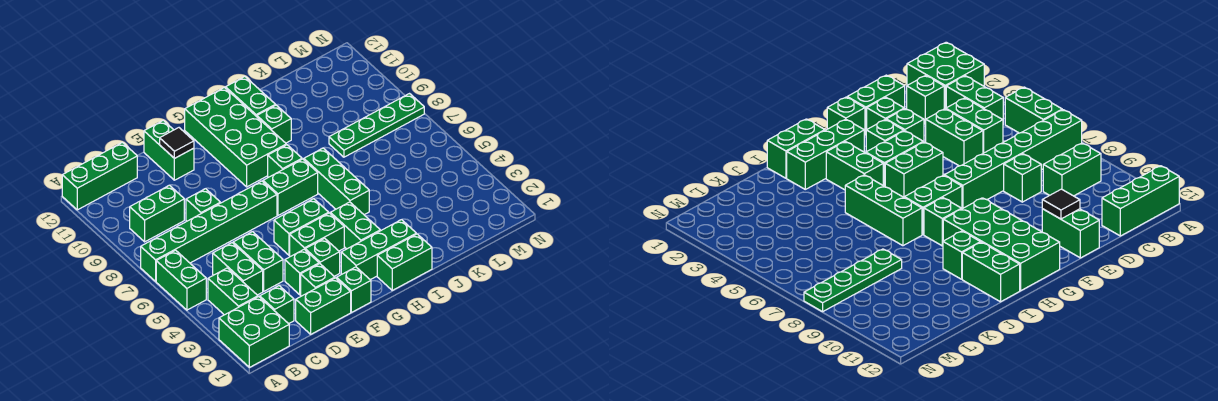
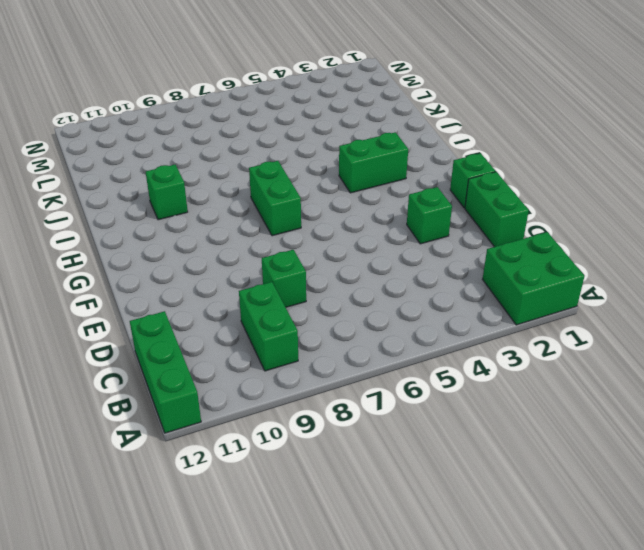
none -> green 1x2 brick [156,250,206,310]
none -> green 1x6 brick [141,181,277,281]
none -> green 1x2 brick [208,268,258,315]

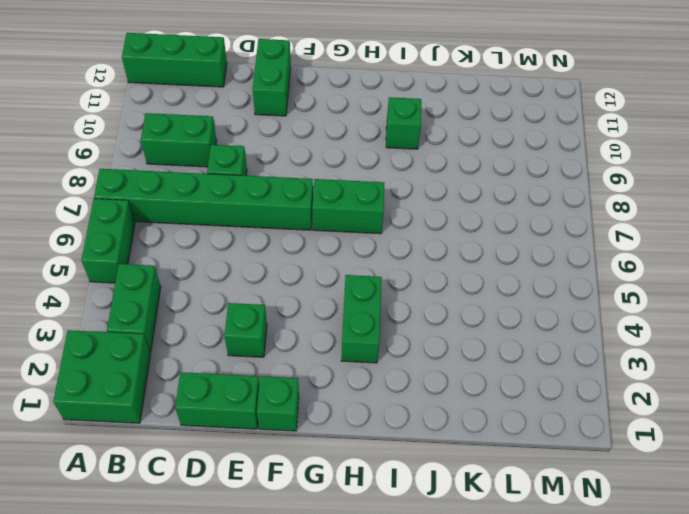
none -> green 1x1 brick [260,286,294,324]
none -> green 1x2 brick [213,243,263,295]
none -> green 1x2 brick [233,232,283,291]

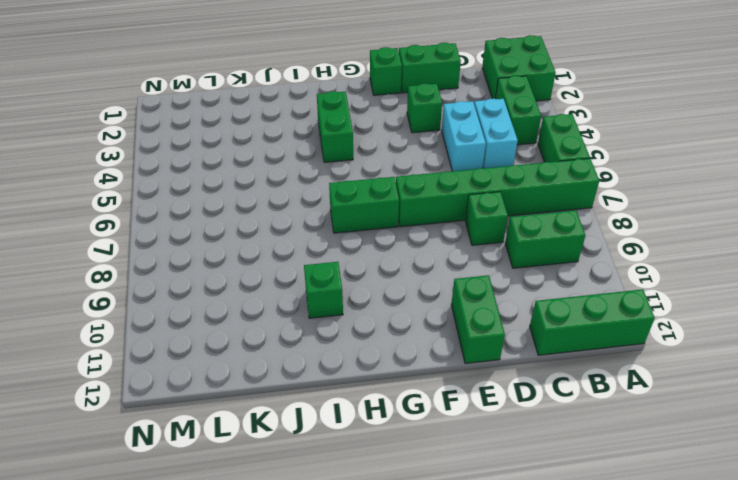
cyan 1x2 brick [474,99,518,168] -> green 1x2 brick [213,243,263,295]
cyan 1x2 brick [442,101,486,171] -> green 1x2 brick [233,232,283,291]
none -> green 1x1 brick [260,286,294,324]
none -> green 1x1 brick [301,264,335,296]
none -> green 1x1 brick [305,238,340,276]

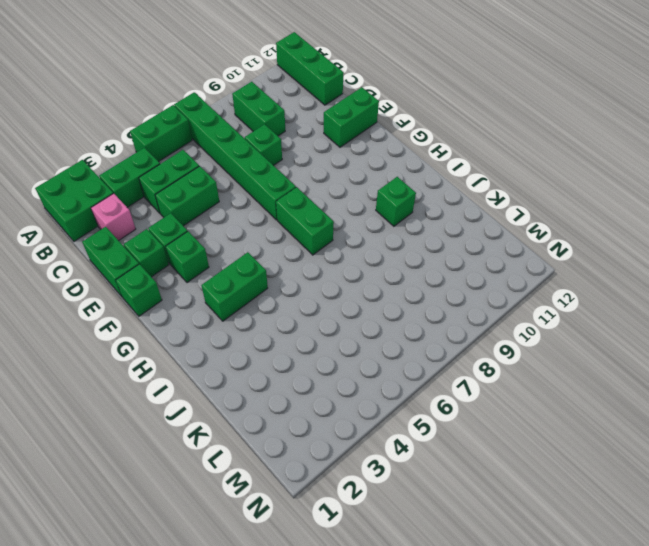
pink 1x1 brick [91,193,136,241] -> green 1x1 brick [260,286,294,324]
none -> green 1x2 brick [290,213,344,257]
none -> green 1x2 brick [274,199,329,255]
none -> green 1x3 brick [341,220,416,280]

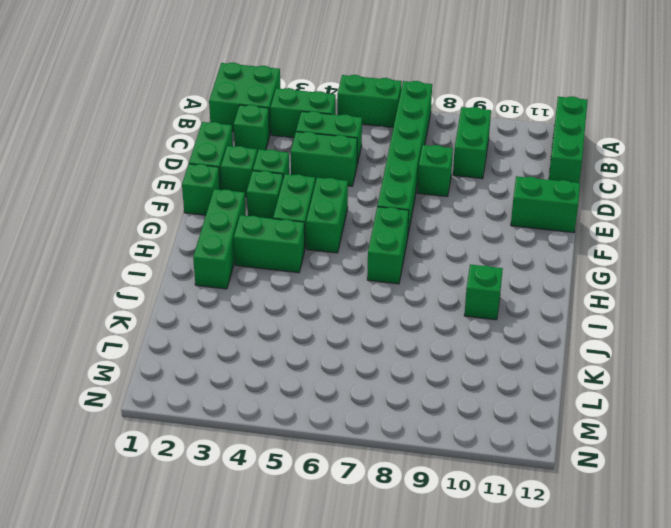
none -> green 2x4 brick [185,88,286,187]
none -> green 1x2 brick [377,234,432,290]
none -> green 1x1 brick [268,145,302,177]

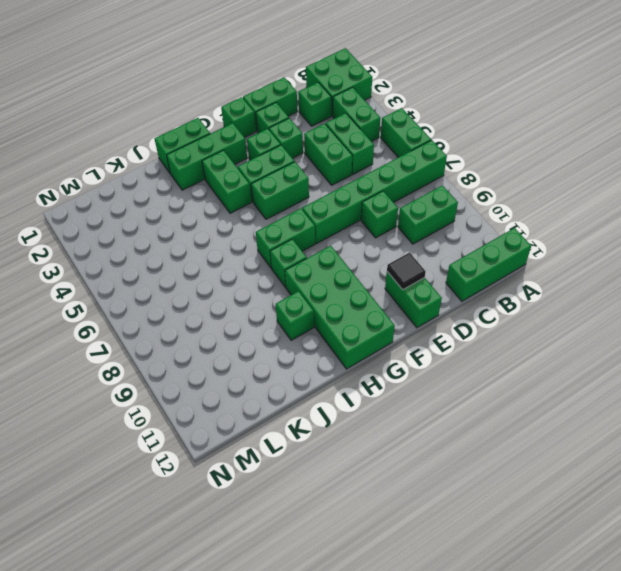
none -> green 1x3 brick [304,148,369,215]
none -> green 1x2 brick [226,77,276,117]
none -> green 1x4 plate [329,94,424,157]

